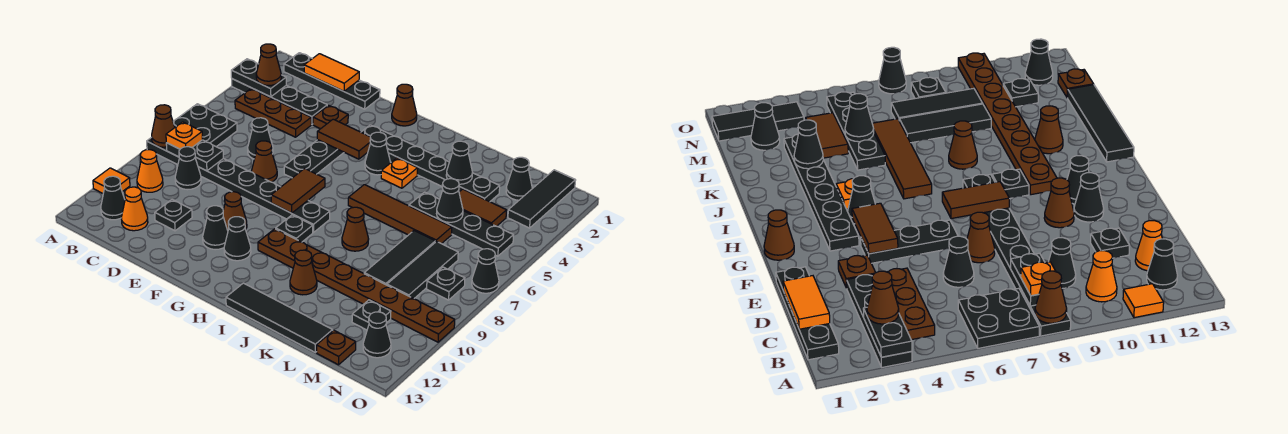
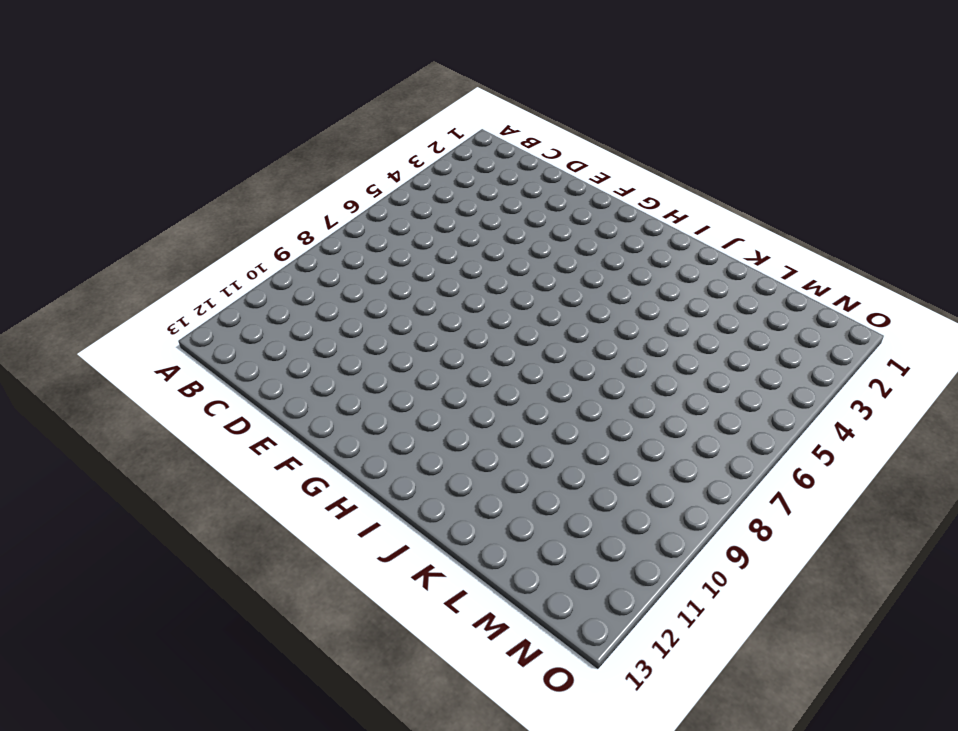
none -> black 1x4 plate [232,79,327,125]
none -> black 2x2 plate [173,104,237,147]
none -> black 1x8 plate [147,137,330,232]
none -> orange 1x1 tile [93,168,130,193]

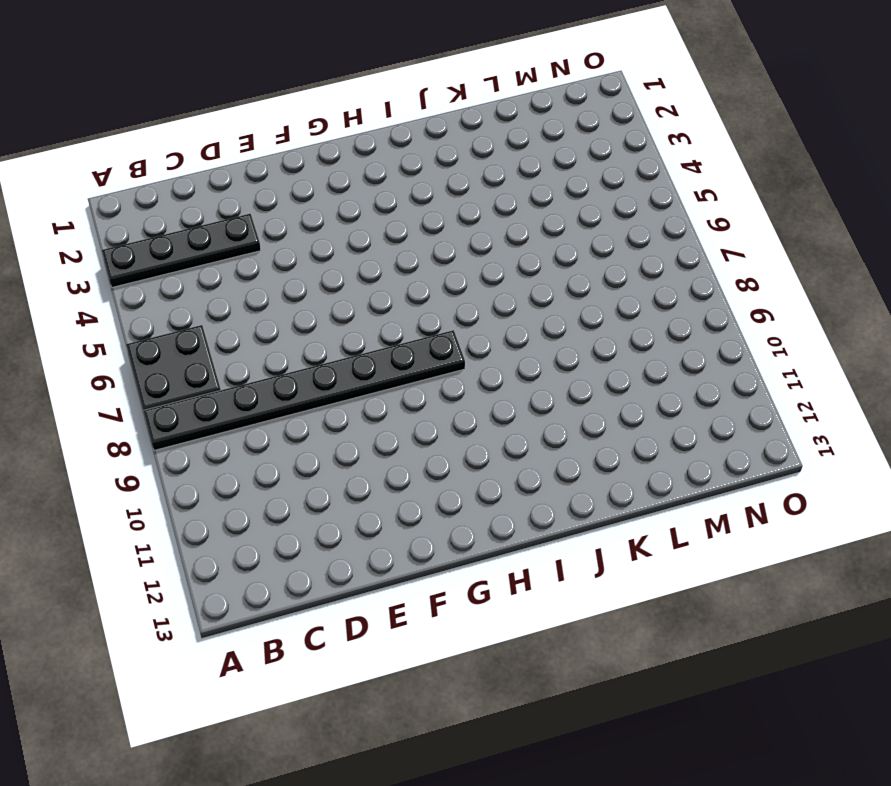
none -> orange 1x1 tile [93,168,130,193]
none -> black 1x4 plate [284,53,380,109]
none -> brown 1x3 plate [235,89,311,137]
none -> orange 1x1 cone [137,150,163,192]

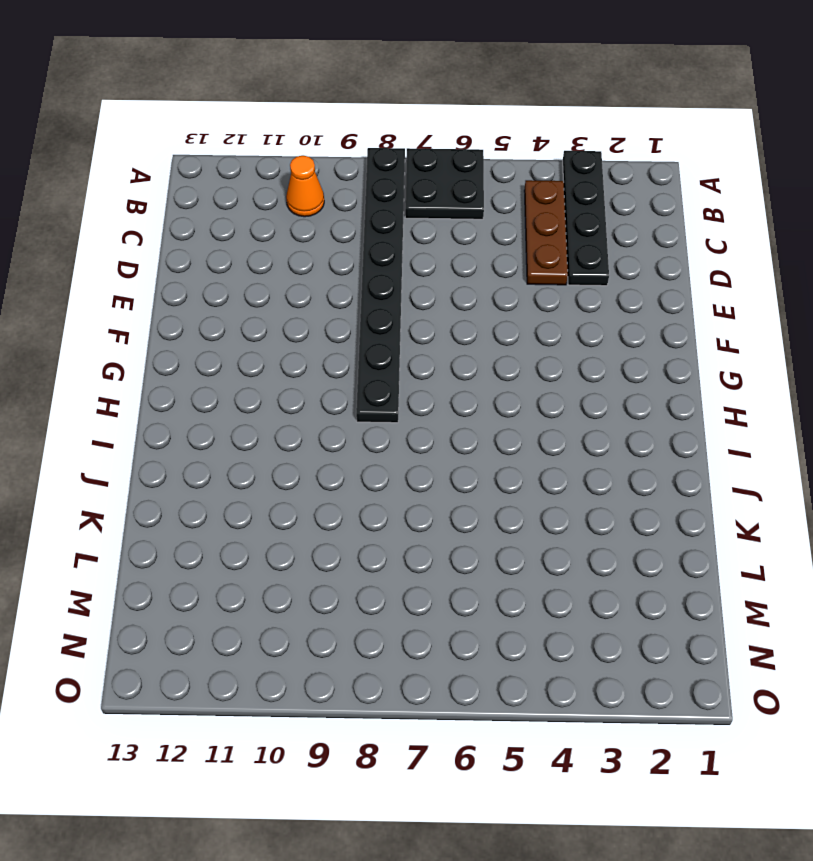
none -> orange 1x1 tile [93,168,130,193]
none -> black 1x4 plate [284,53,380,109]
none -> black 1x1 cone [101,176,125,220]
none -> black 1x1 cone [175,147,201,190]

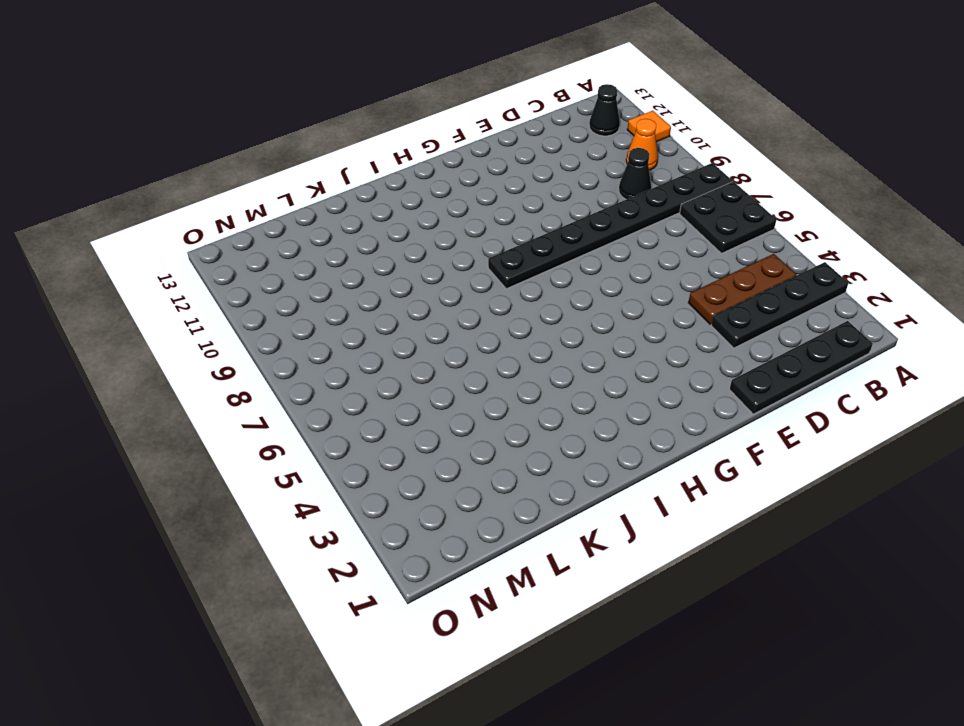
none -> orange 1x1 cone [121,187,148,231]
none -> black 1x1 cone [248,118,273,159]
none -> black 1x1 plate [155,200,192,231]
none -> brown 1x1 plate [313,105,348,129]

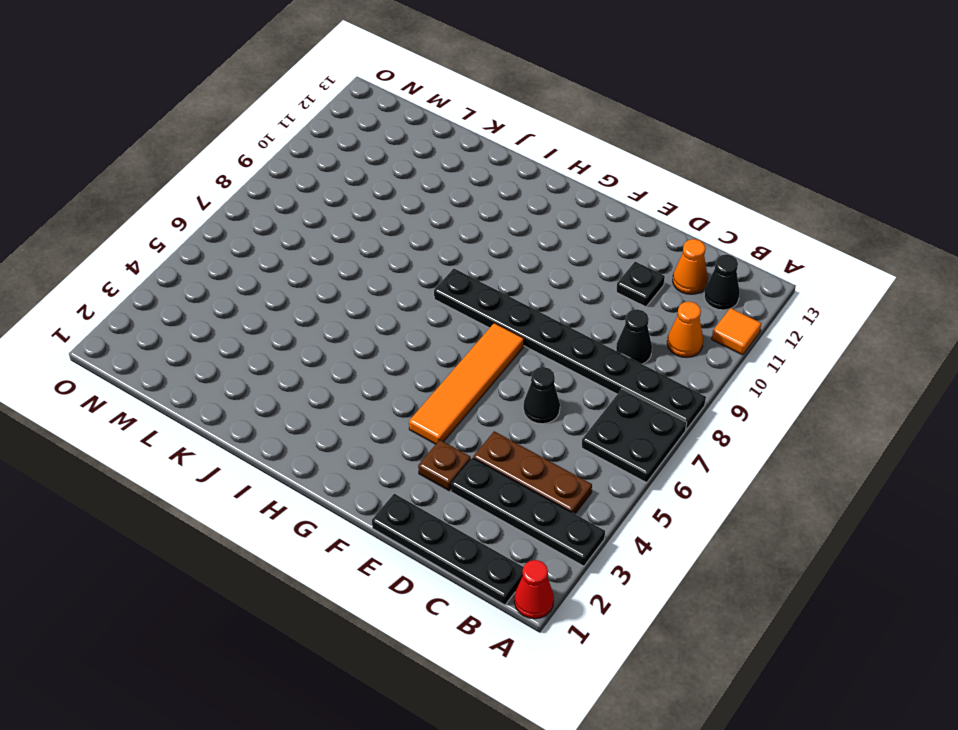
red 1x1 cone [514,560,554,619] -> none
orange 1x4 tile [409,323,524,444] -> black 1x3 plate [284,140,344,178]
none -> brown 1x1 cone [251,141,277,182]
none -> brown 1x1 cone [223,192,247,230]
none -> black 1x1 cone [203,206,228,250]
none -> brown 1x1 cone [392,84,417,126]

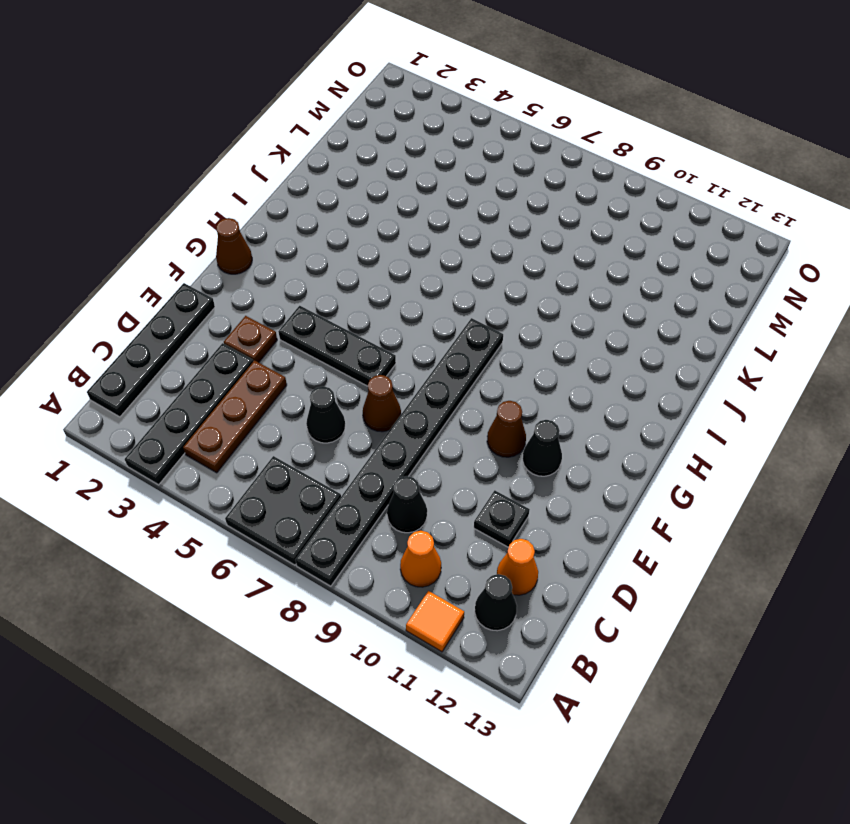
none -> black 1x6 plate [361,125,500,202]
none -> black 1x1 cone [224,217,251,261]
none -> black 1x1 cone [365,132,391,175]
none -> black 1x1 plate [276,215,313,242]

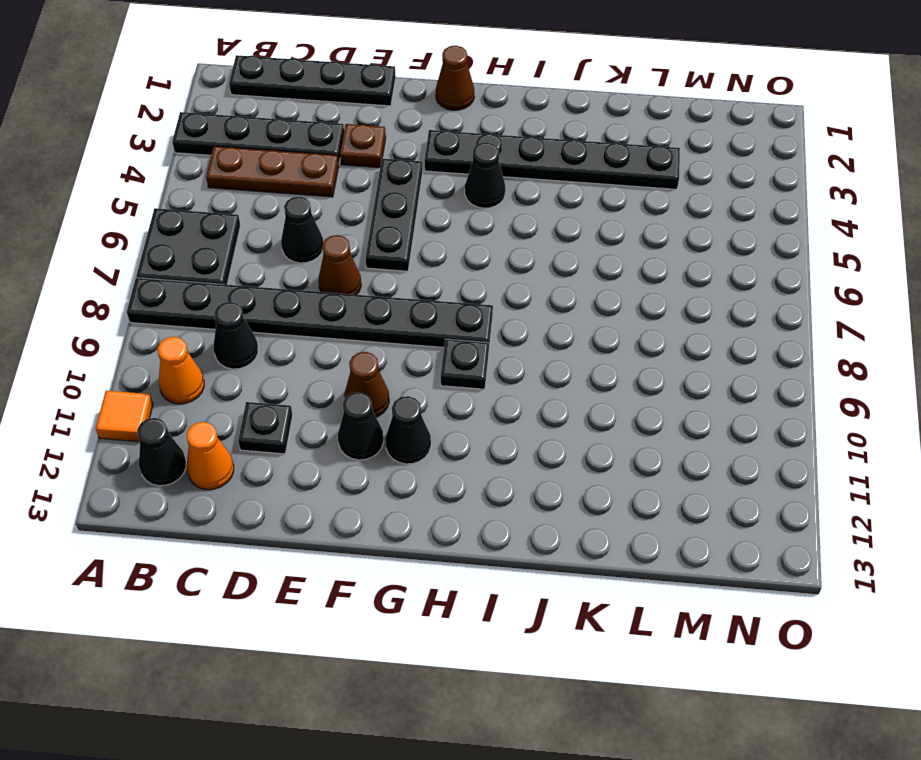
none -> brown 1x8 plate [258,229,455,342]
none -> orange 1x1 plate [381,158,418,188]
none -> brown 1x4 tile [348,185,452,244]
none -> black 1x4 tile [226,283,333,352]

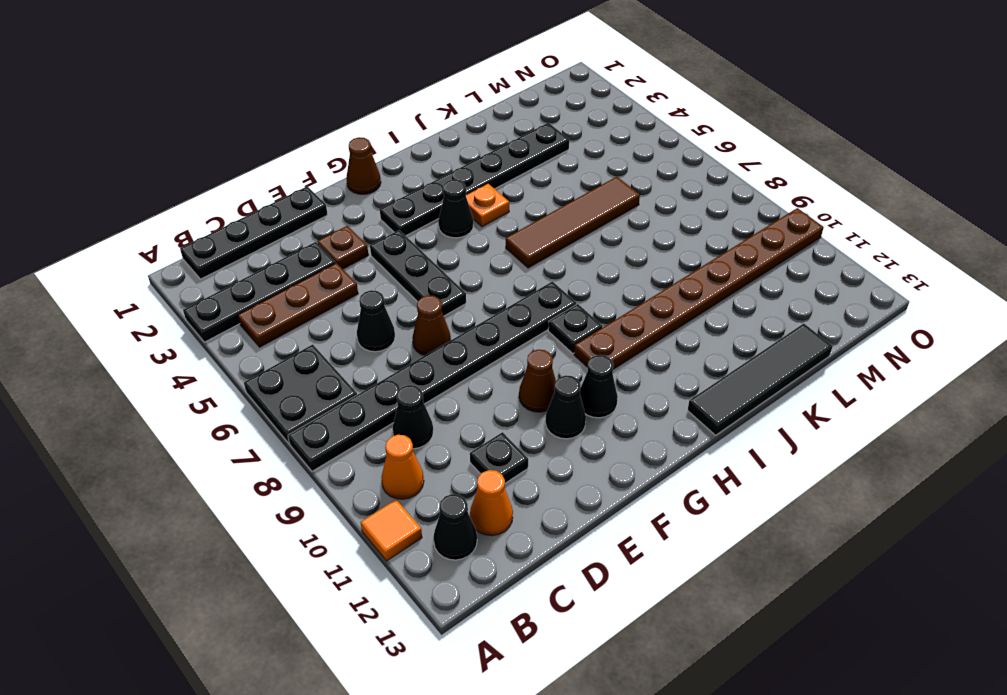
none -> brown 1x1 cone [342,207,369,251]
none -> brown 1x1 cone [290,250,317,295]
none -> black 1x4 plate [409,192,514,256]
none -> brown 1x2 tile [459,189,507,226]

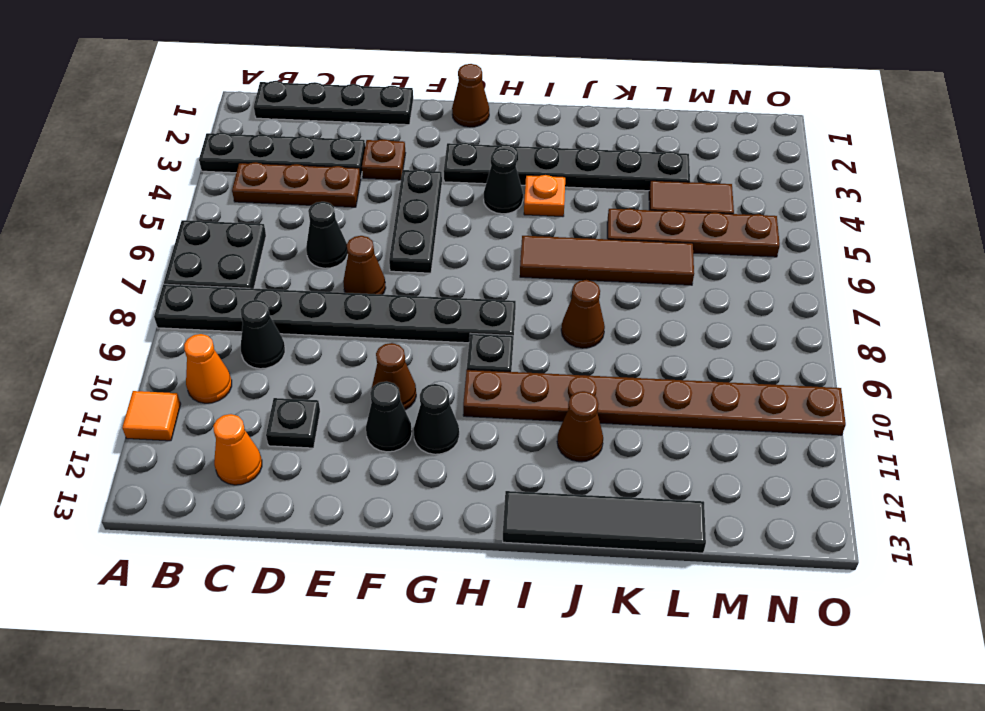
brown 1x4 plate [607,208,780,257] -> black 1x4 plate [409,192,514,256]
none -> black 1x1 cone [101,176,125,220]
none -> black 1x3 tile [364,231,435,285]
none -> black 1x1 cone [506,157,532,200]
none -> black 1x3 tile [387,241,458,299]

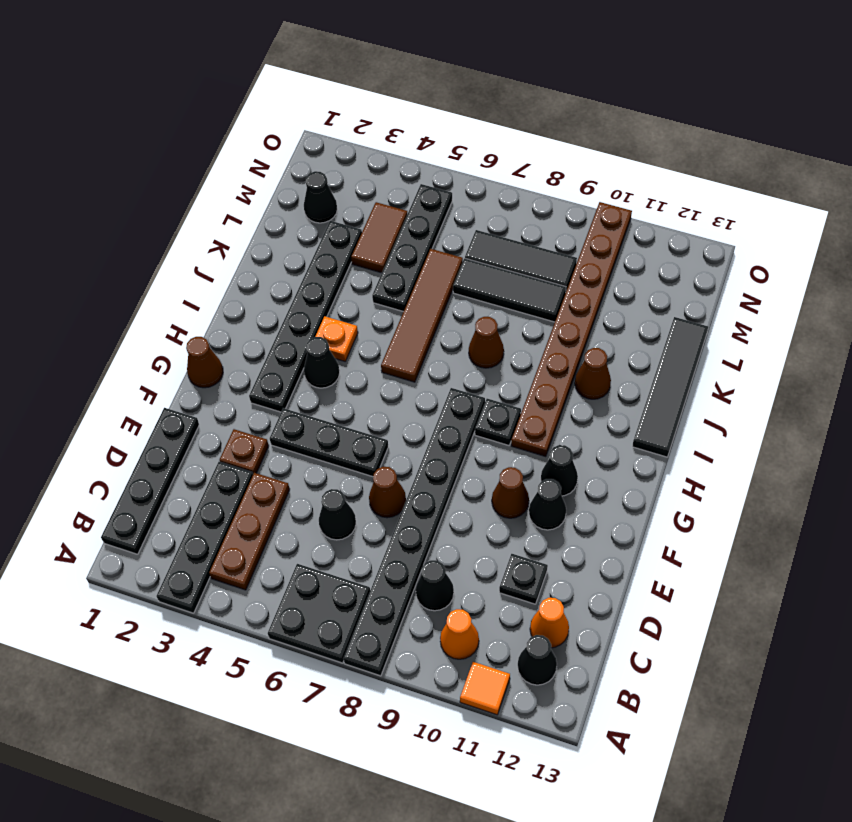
none -> black 1x1 plate [352,300,391,330]
none -> brown 1x1 plate [317,330,356,365]
none -> black 1x3 tile [508,170,576,228]
none -> black 1x1 plate [427,267,465,300]

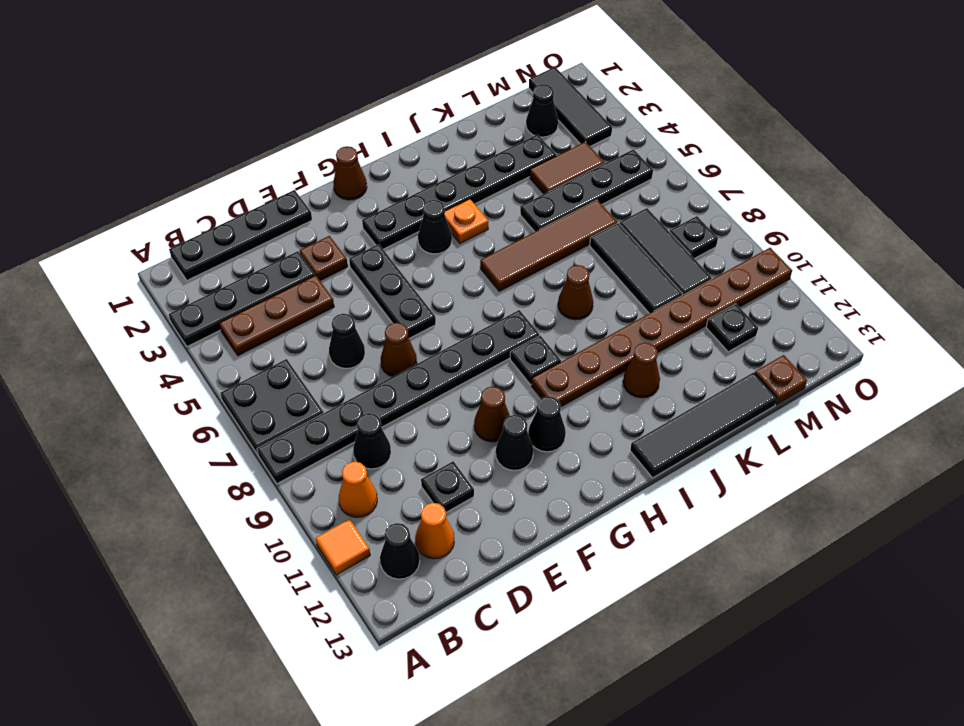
none -> black 1x1 cone [363,312,391,358]
none -> black 1x1 cone [472,249,499,293]
none -> black 1x2 plate [231,59,286,97]
none -> brown 1x1 cone [152,105,175,147]

